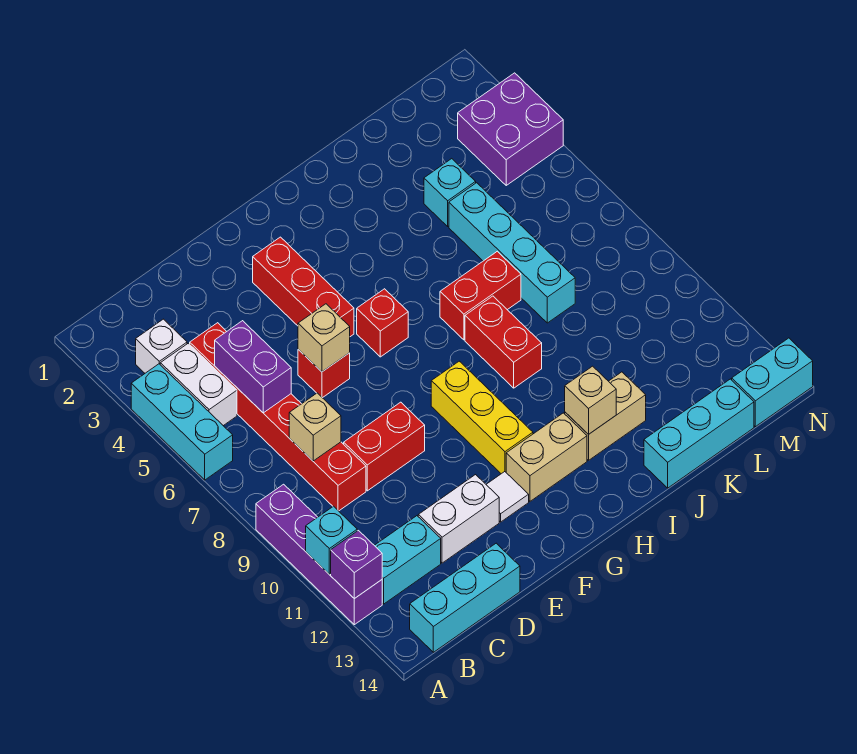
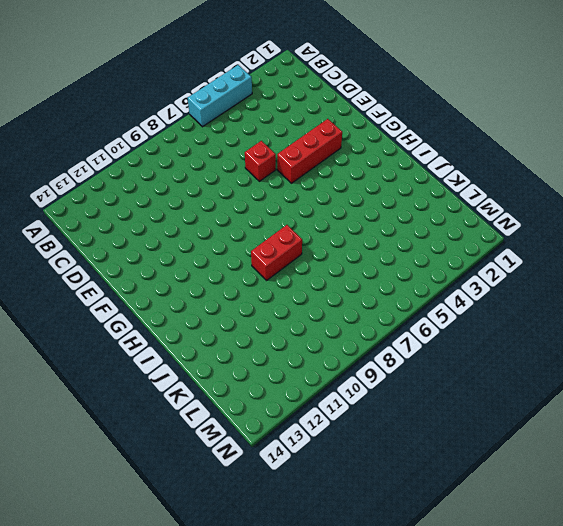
none -> purple 1x4 brick [256,484,382,625]
none -> white 1x1 brick [136,319,187,373]
none -> white 1x2 brick [160,343,237,426]

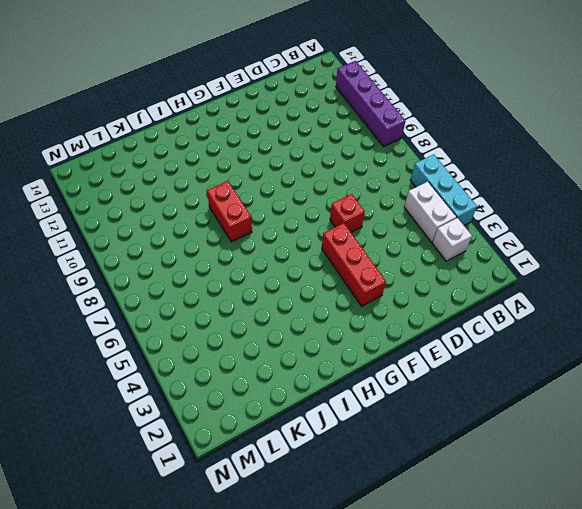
none -> cyan 1x2 brick [374,516,441,604]
none -> cyan 1x3 brick [410,543,520,652]
none -> red 1x6 brick [190,323,366,511]

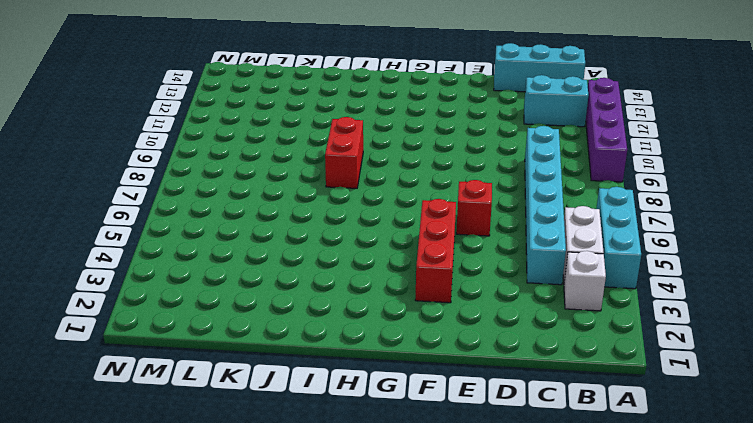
cyan 1x6 brick [525,126,566,285] -> red 1x6 brick [190,323,366,511]
none -> red 1x2 brick [344,402,425,491]
none -> white 1x2 brick [418,475,499,563]
none -> white 1x1 tile [486,472,529,522]

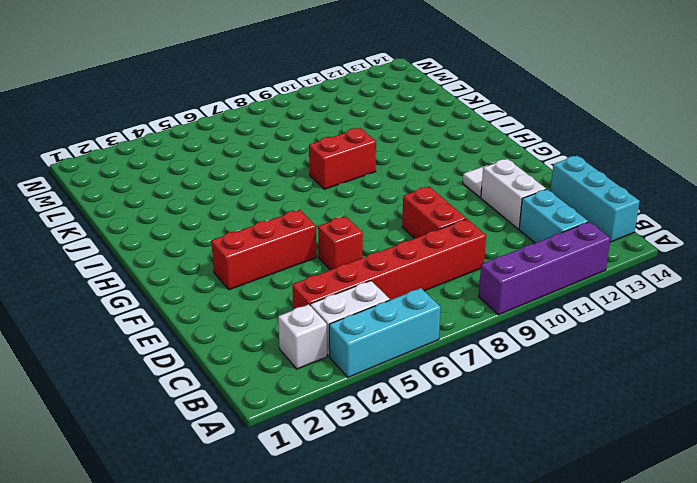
none -> red 1x1 brick [357,289,408,357]
none -> yellow 1x3 brick [431,361,533,474]
none -> tan 1x2 brick [506,413,587,501]

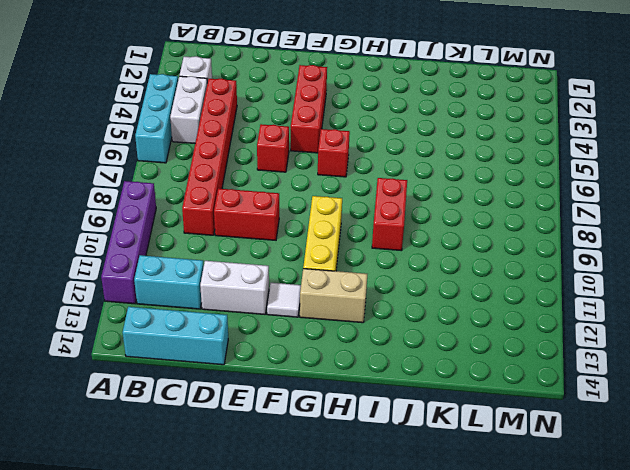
none -> red 1x2 brick [440,251,521,340]
none -> tan 1x2 brick [565,372,646,460]
none -> cyan 1x3 brick [644,379,754,488]

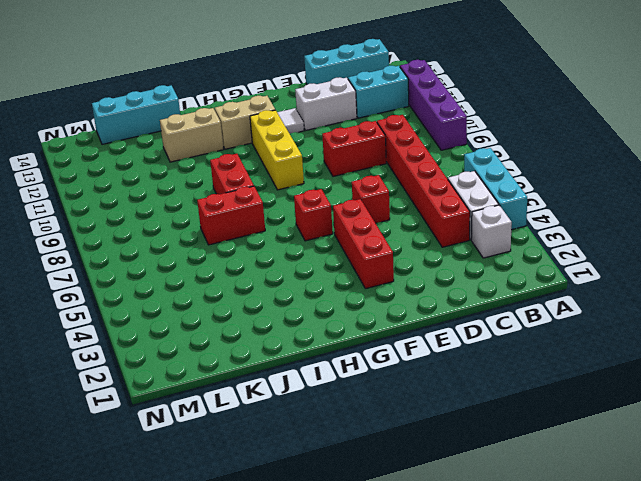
none -> cyan 1x1 brick [424,159,476,226]
none -> cyan 1x4 brick [449,183,575,323]
none -> purple 2x2 brick [458,73,563,185]

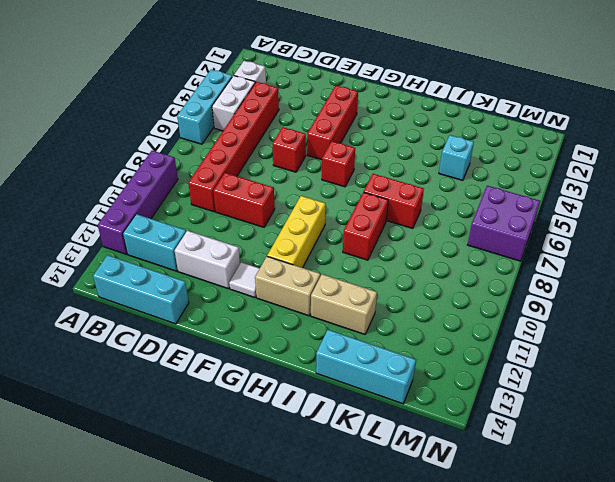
purple 2x2 brick [468,186,540,261] -> purple 2x2 brick moved to [458,73,563,185]
none -> cyan 1x4 brick [449,183,575,323]
none -> cyan 1x2 brick [732,338,813,427]
none -> cyan 1x1 brick [306,506,357,574]

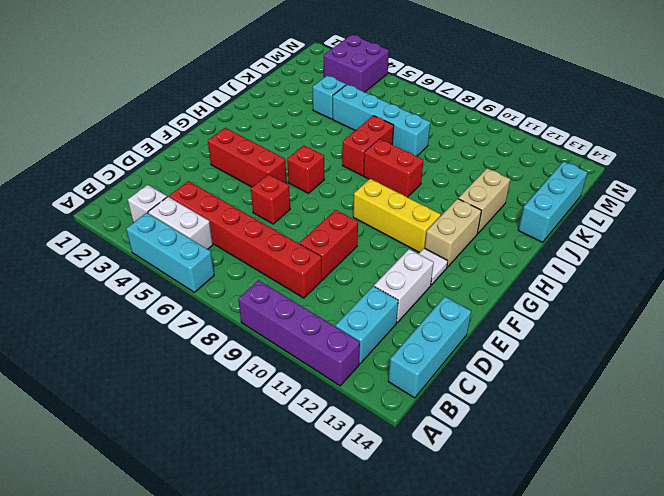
none -> cyan 1x2 brick [732,338,813,427]
none -> cyan 1x1 brick [306,506,357,574]
none -> purple 1x1 brick [331,531,382,599]

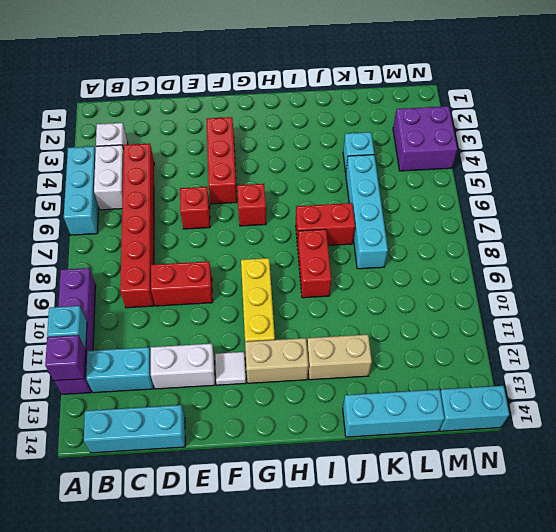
none -> purple 1x2 brick [215,321,291,413]
none -> tan 1x1 brick [289,393,341,461]
none -> tan 1x1 brick [298,304,350,372]

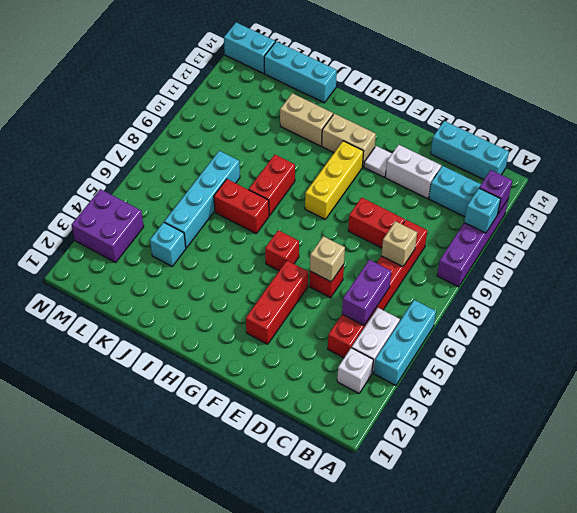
none -> tan 1x1 brick [565,366,616,434]

